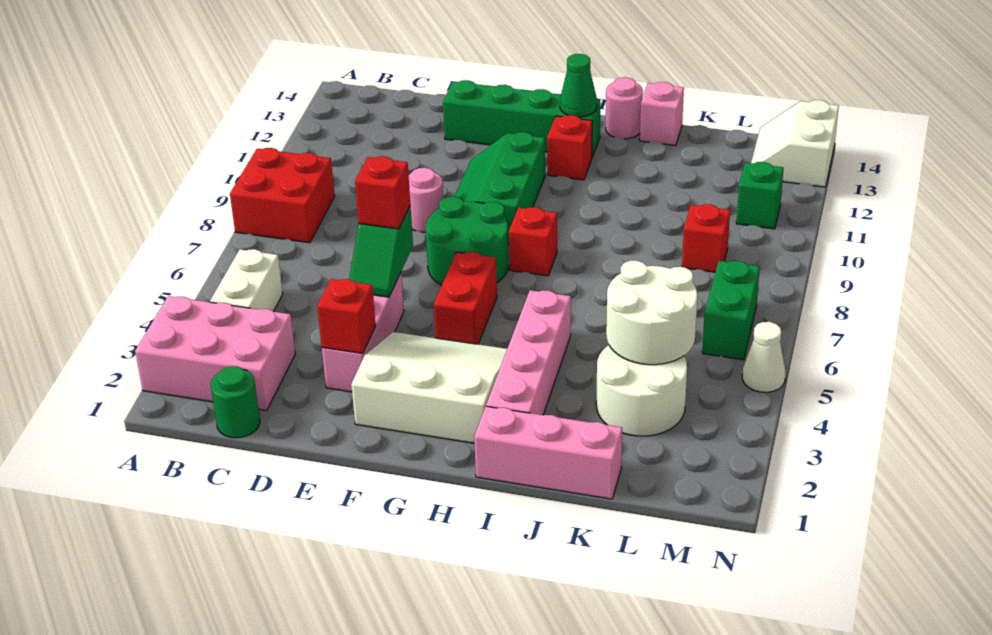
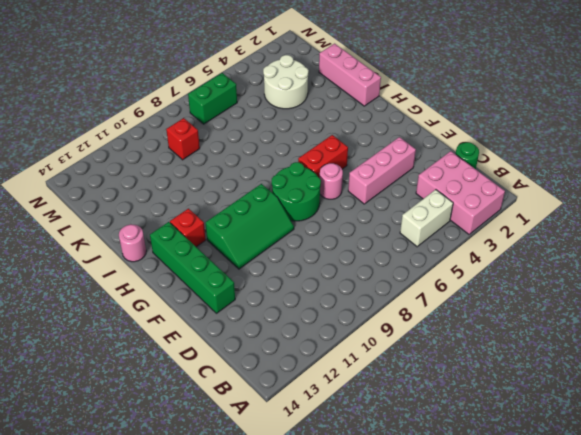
pink 1x1 round brick [320,163,343,199] -> pink 1x1 round brick moved to [409,168,444,232]
none -> red 2x2 brick [230,148,335,243]
none -> white 3x3 slope [351,332,507,443]
none -> red 1x1 brick [509,207,557,276]

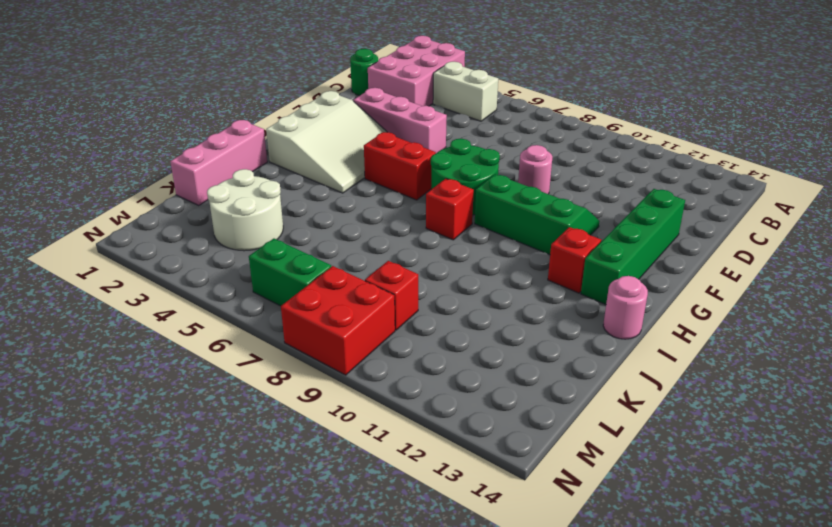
red 2x2 brick [281,266,395,375] -> red 2x2 brick moved to [230,148,335,243]
none -> pink 1x4 brick [486,290,571,415]
none -> pink 1x1 brick [640,82,684,145]
none -> green 1x1 brick [736,162,783,229]

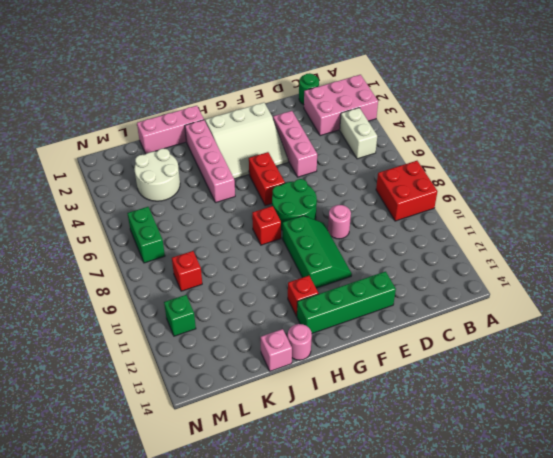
none -> white 2x2 slope [751,100,839,187]
none -> white 1x1 cone [742,322,786,392]
none -> red 1x1 brick [317,279,376,354]

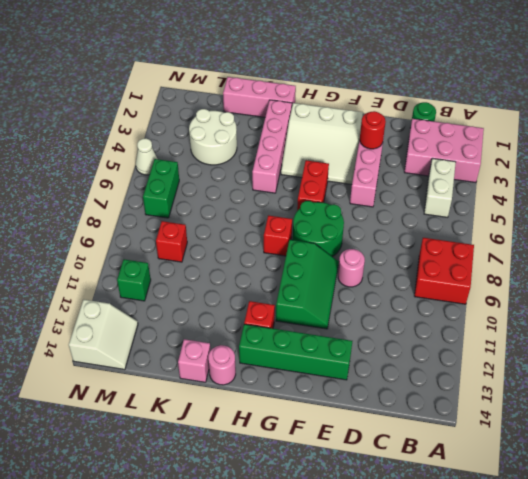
red 1x1 round brick [360,111,386,149] -> red 1x1 brick [317,279,376,354]
none -> green 1x2 slope [349,206,413,297]
none -> green 1x1 cone [560,54,597,117]
none -> white 2x2 round brick [606,261,697,365]

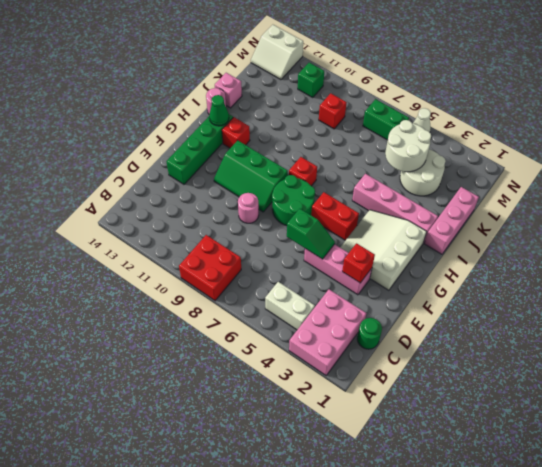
none -> red 1x1 brick [355,156,410,229]

